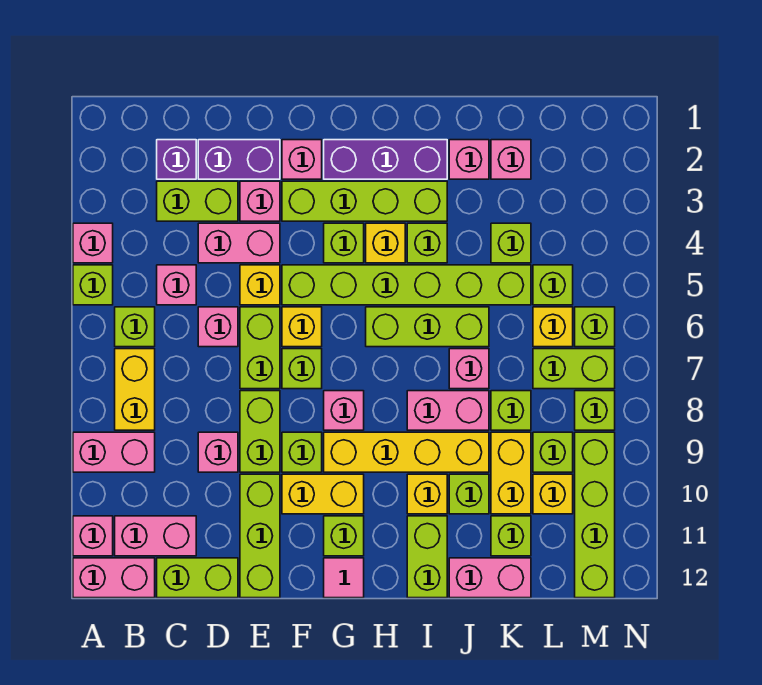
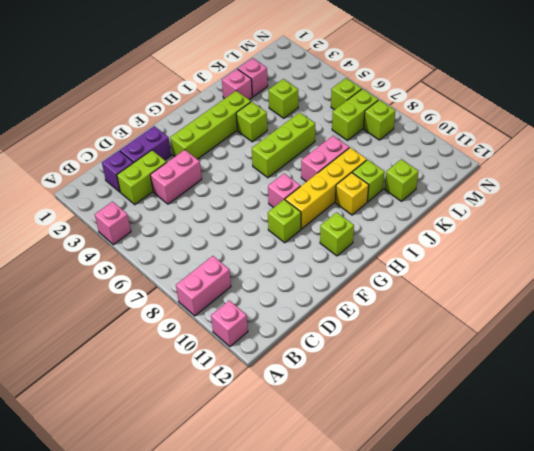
none -> lime 1x1 brick [73,265,113,305]
none -> pink 1x2 brick [73,558,155,598]
none -> lime 1x1 brick [115,307,155,347]
none -> yellow 1x2 brick [115,349,155,430]

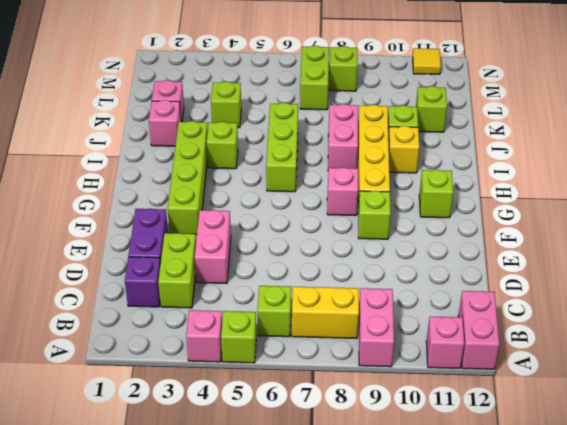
yellow 1x1 tile [413,48,441,74] -> none
none -> pink 1x2 brick [115,516,196,556]
none -> pink 1x1 brick [157,265,196,305]
none -> lime 1x2 brick [157,558,238,598]
none -> pink 1x1 brick [198,307,238,347]

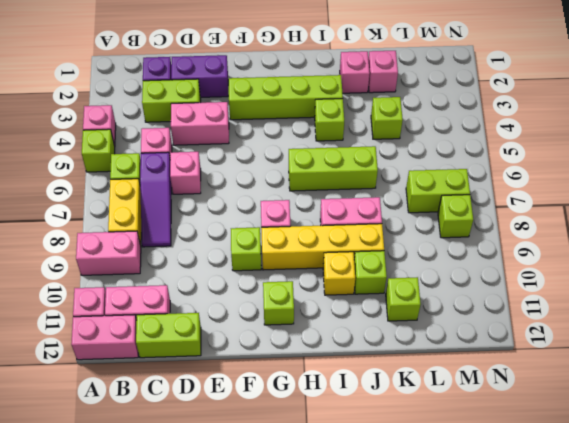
purple 1x3 slope [140,152,172,247] -> none
none -> pink 1x1 brick [198,432,238,472]
none -> pink 1x1 brick [240,181,280,221]
none -> yellow 1x1 brick [240,265,280,305]
none -> lime 1x2 brick [240,307,280,389]

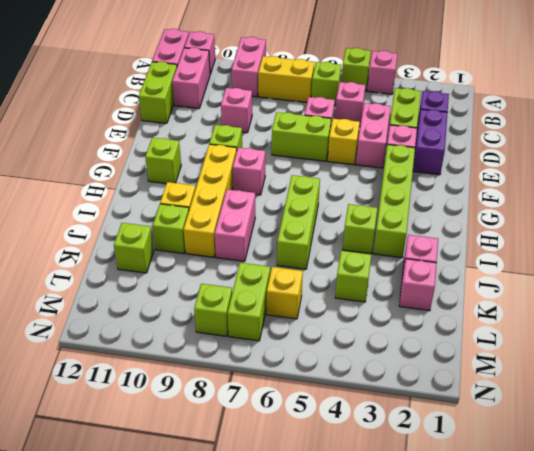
none -> lime 1x2 brick [240,391,280,472]
none -> lime 1x3 brick [240,474,280,598]
none -> pink 1x1 brick [282,140,322,179]
none -> lime 1x6 brick [282,265,531,305]

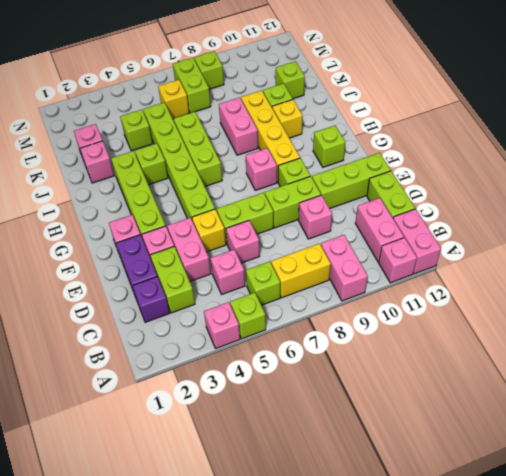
none -> yellow 1x1 brick [282,307,322,347]
none -> lime 1x1 brick [282,349,322,389]
none -> yellow 1x2 brick [282,474,364,514]
none -> purple 1x3 brick [324,140,447,179]

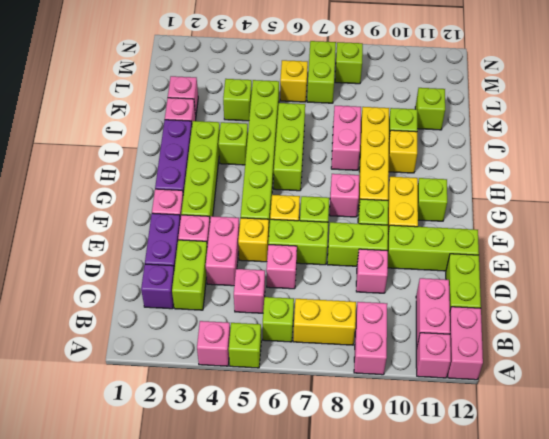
none -> lime 1x1 brick [324,223,364,263]
none -> pink 1x1 tile [324,558,364,598]
none -> yellow 1x1 brick [366,223,405,263]
none -> lime 1x2 brick [407,516,447,598]

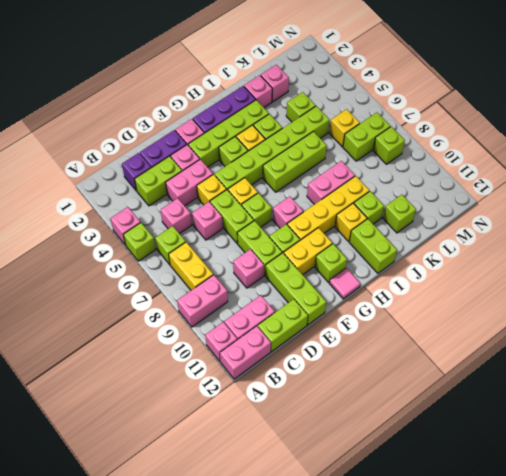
none -> pink 1x1 brick [449,349,489,389]
none -> pink 1x2 brick [449,558,531,598]
none -> lime 1x1 brick [491,391,531,430]
none -> yellow 1x2 brick [491,432,531,514]

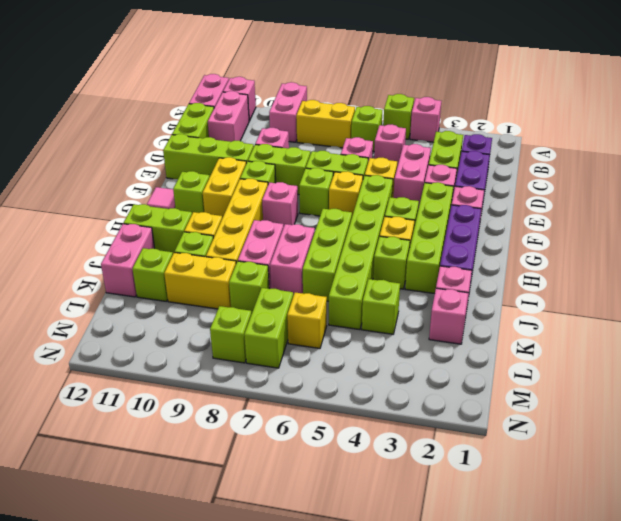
pink 1x2 brick [270,224,315,296] -> pink 1x1 brick [449,349,489,389]
none -> lime 1x1 brick [533,265,573,305]
none -> lime 1x1 brick [533,432,573,472]
none -> yellow 1x1 brick [533,474,573,514]
none -> lime 1x1 brick [575,307,615,347]

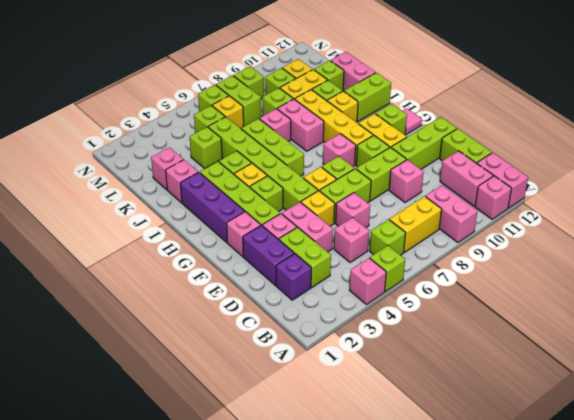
none -> lime 1x4 brick [575,432,615,598]

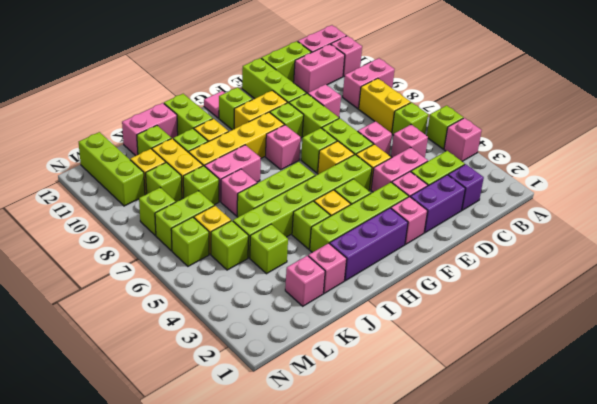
lime 1x3 brick [79,132,145,206] -> lime 1x4 brick [575,432,615,598]

